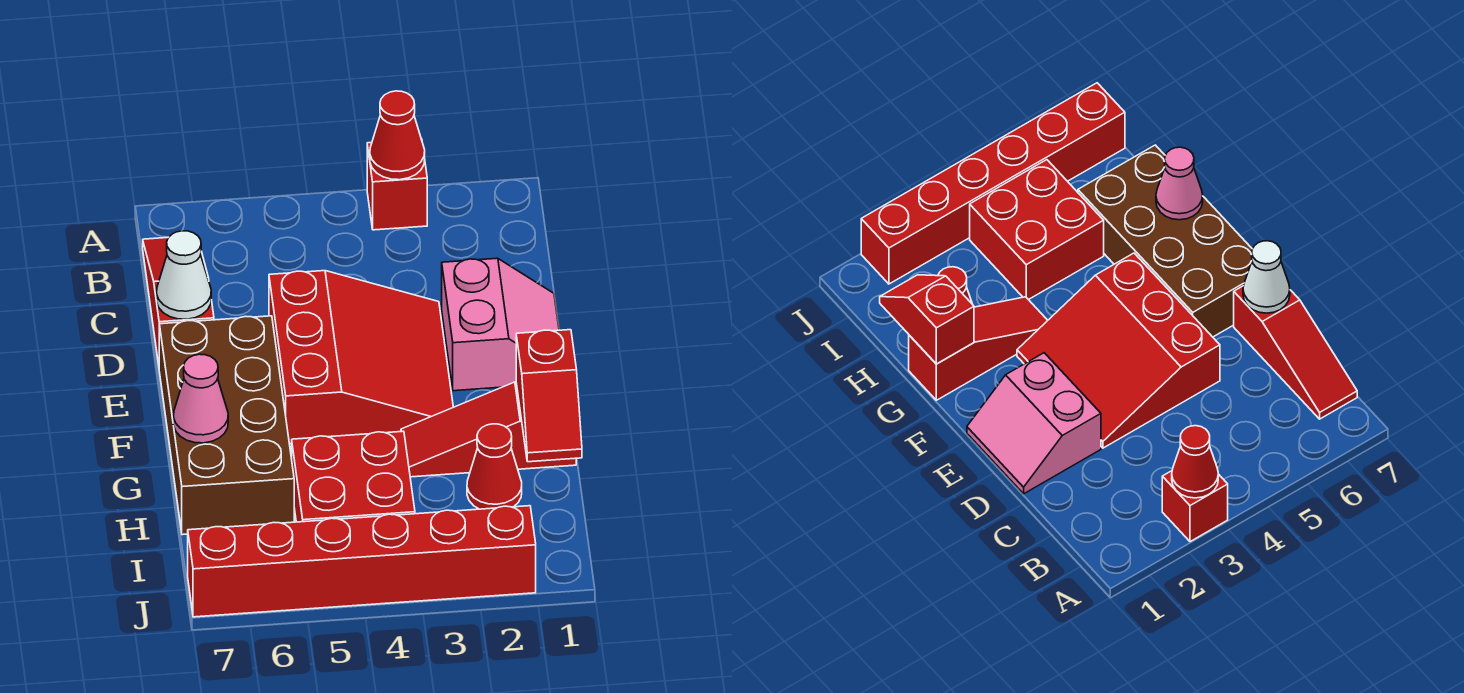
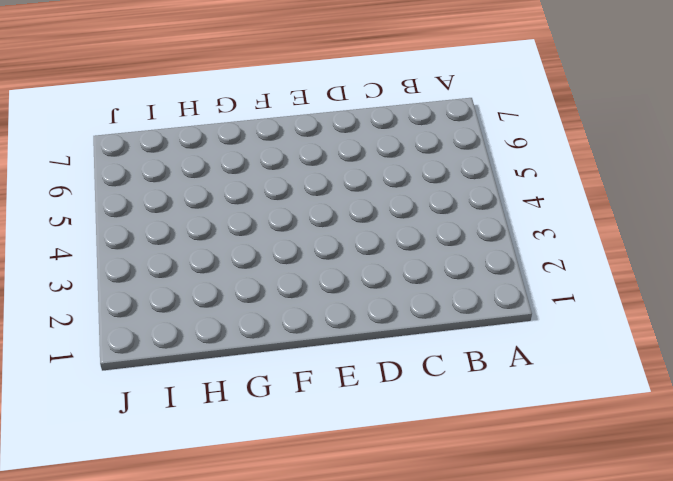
none -> red 1x1 brick [367,139,427,230]
none -> red 1x3 slope [143,237,214,365]
none -> pink 2x2 slope [442,258,559,391]

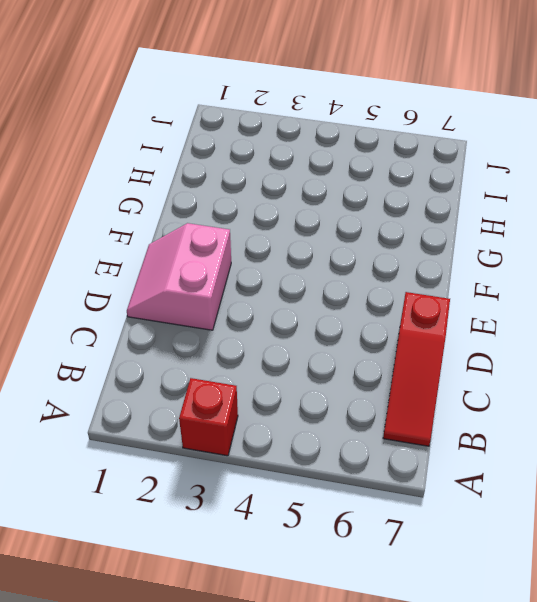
none -> red 3x3 slope [269,271,453,444]
none -> brown 2x4 brick [159,316,294,535]
none -> red 1x3 slope [401,382,576,477]

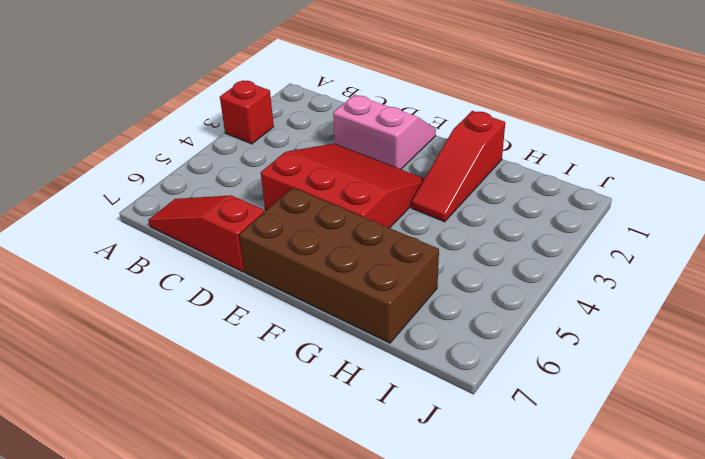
none -> red 1x1 cone [467,424,522,509]
none -> red 2x2 brick [292,431,415,522]
none -> red 1x6 brick [188,506,536,617]

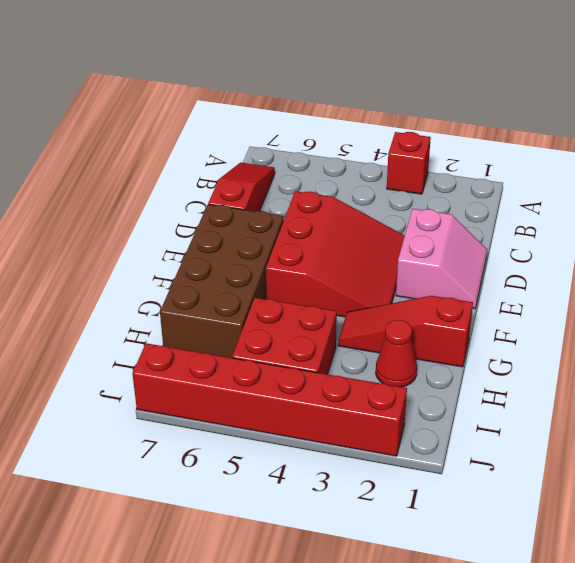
none -> red 1x1 cone [370,91,425,180]
none -> white 1x1 cone [157,231,211,319]
none -> red 1x2 slope [516,330,582,462]

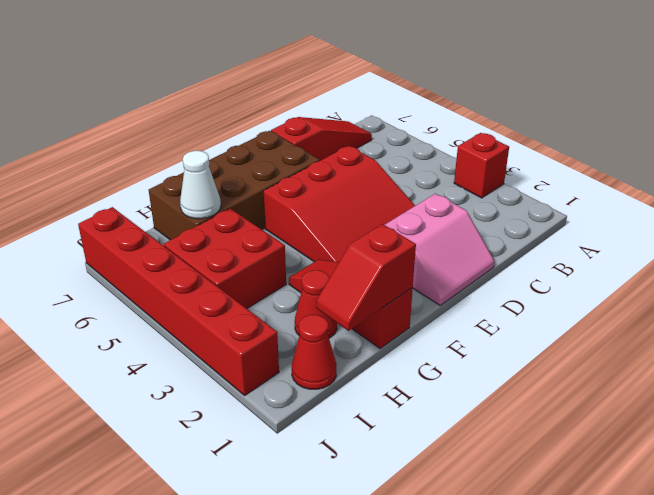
white 1x1 cone [180,151,221,219] -> white 1x1 cone moved to [157,231,211,319]
red 1x1 cone [292,315,337,389] -> red 1x1 cone moved to [370,91,425,180]
none -> pink 1x1 cone [173,354,228,443]

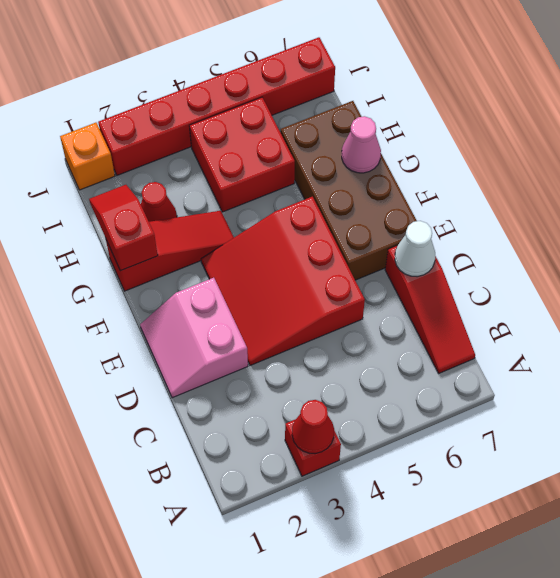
orange 1x1 brick [60,123,115,190] -> none

